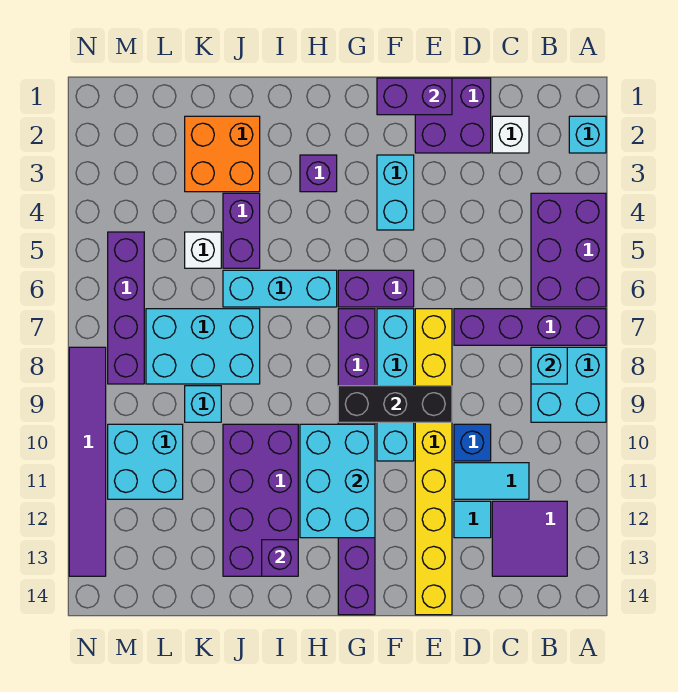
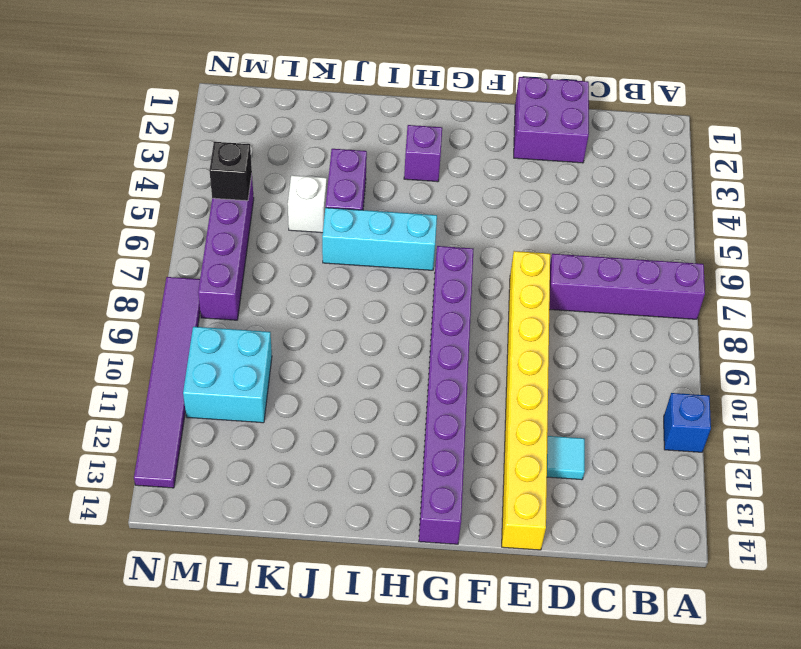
blue 1x1 brick [664,393,711,452] -> blue 1x1 brick moved to [454,424,491,461]
black 1x1 brick [209,142,252,201] -> none
none -> cyan 1x1 brick [569,116,606,153]
none -> purple 2x3 brick [531,193,606,307]
none -> cyan 2x2 brick [531,347,606,422]
none -> purple 2x2 tile [492,501,567,576]

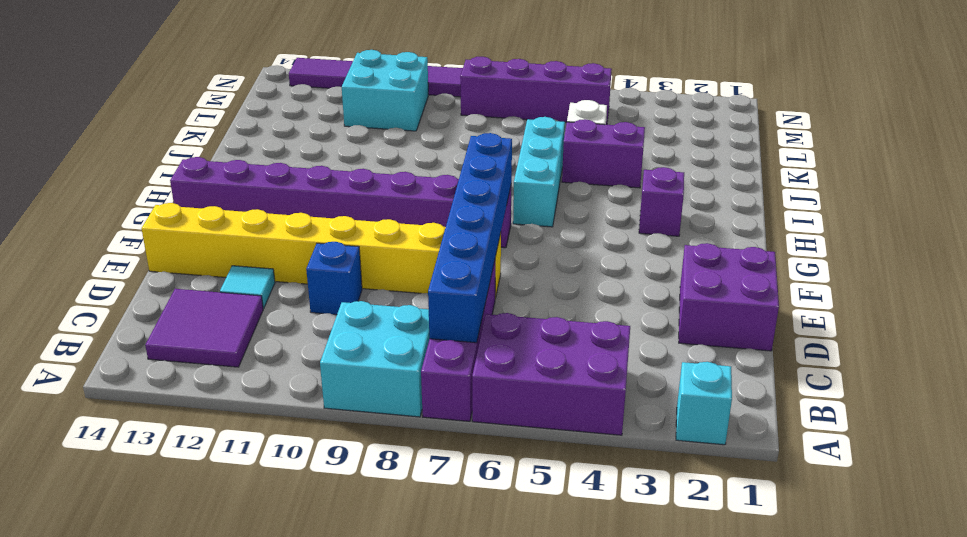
blue 1x6 brick [428,133,512,343] -> none
none -> white 1x1 brick [492,116,529,153]
none -> cyan 1x2 tile [454,463,529,499]
none -> cyan 1x2 brick [377,155,414,230]
none -> purple 1x2 brick [338,270,414,307]

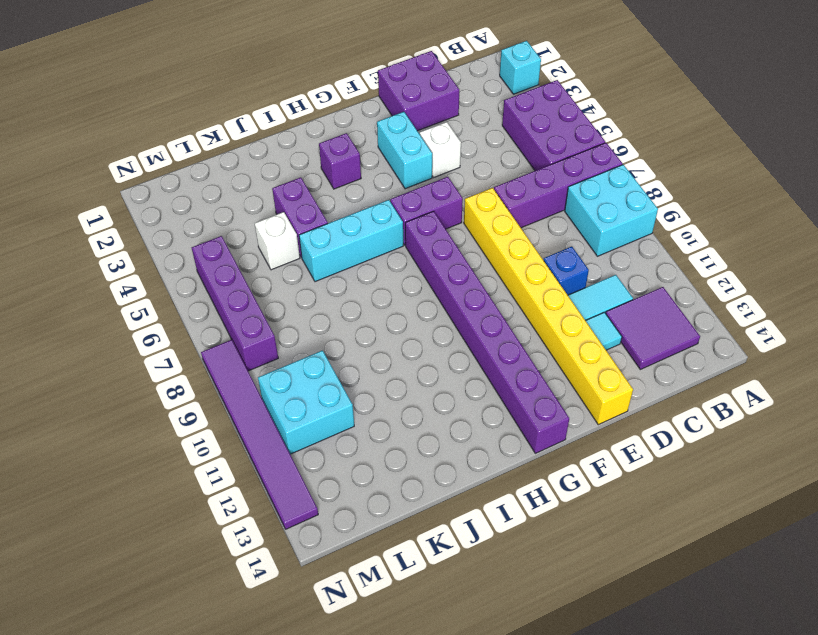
white 1x1 brick [420,122,461,178] -> white 1x1 brick moved to [492,116,529,153]
none -> cyan 1x4 brick [377,309,414,461]
none -> purple 2x4 brick [223,424,298,576]
none -> orange 2x2 brick [185,116,260,192]
none -> cyan 2x3 brick [146,309,260,384]

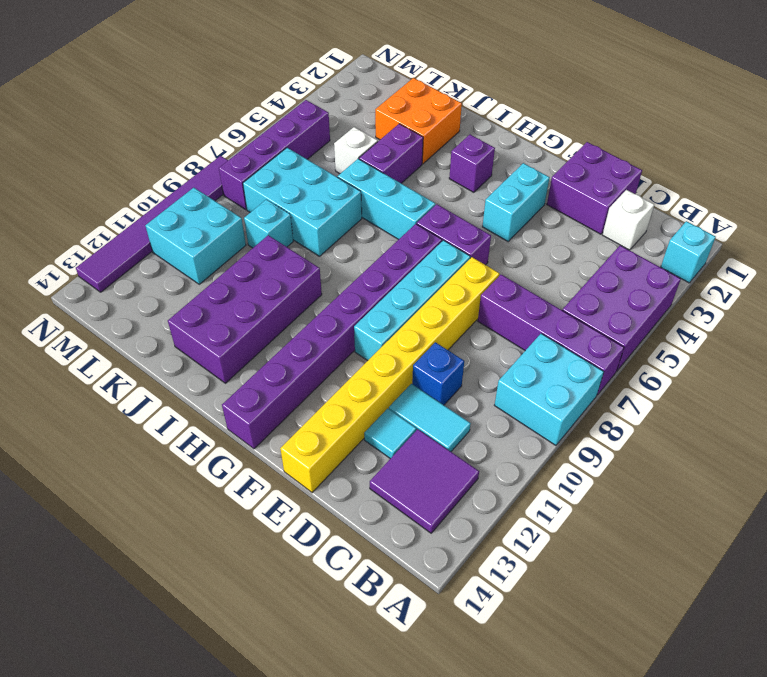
none -> cyan 1x1 brick [531,347,567,384]
none -> purple 1x2 brick [377,78,452,115]
none -> black 1x3 brick [338,386,452,422]
none -> cyan 2x3 brick [300,424,375,538]

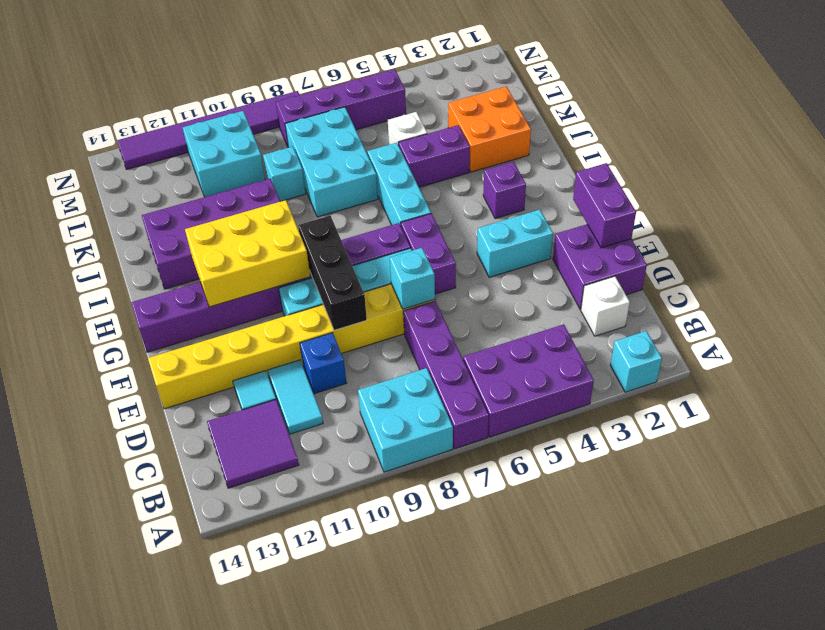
cyan 1x1 brick [390,248,435,309] -> cyan 1x1 brick moved to [531,347,567,384]
yellow 2x3 brick [185,200,310,307] -> cyan 2x3 brick [300,424,375,538]
none -> purple 1x1 brick [262,540,298,576]

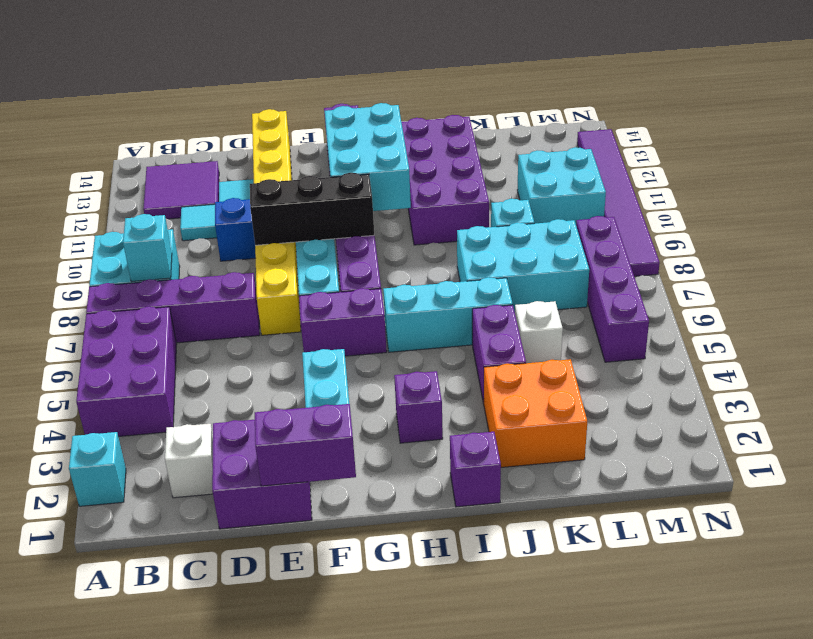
purple 1x1 brick [450,432,501,507] -> purple 1x1 brick moved to [262,540,298,576]

